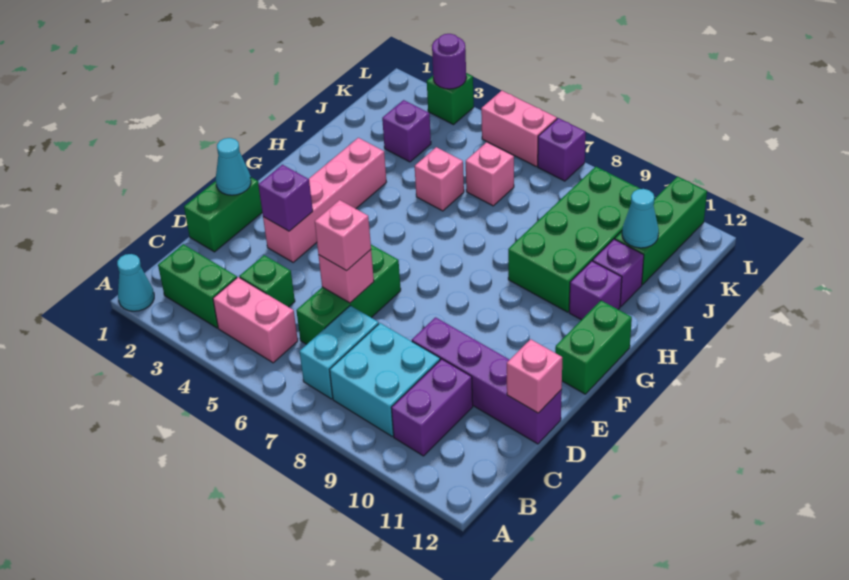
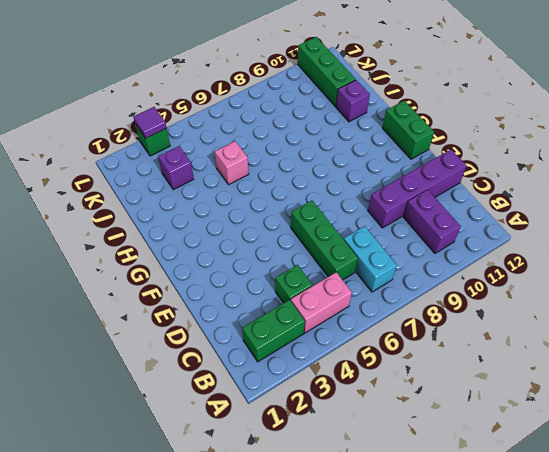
purple 1x1 tile [133,107,166,138] -> purple 1x1 round brick [432,34,466,89]
none -> cyan 1x1 cone [117,254,154,311]
none -> cyan 2x2 brick [330,323,440,436]
none -> green 1x2 brick [184,177,262,252]

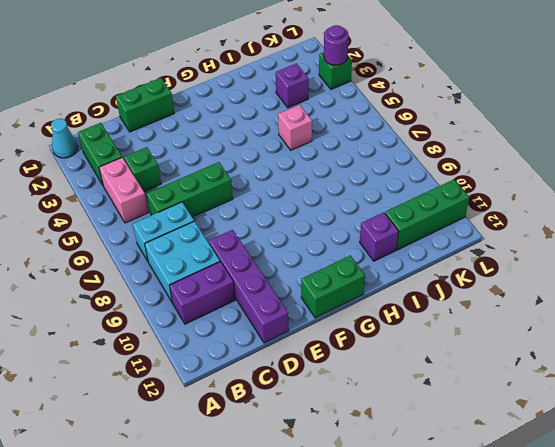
none -> pink 1x4 brick [263,138,386,262]
none -> green 2x4 brick [508,167,655,312]
none -> purple 1x1 brick [569,261,622,320]

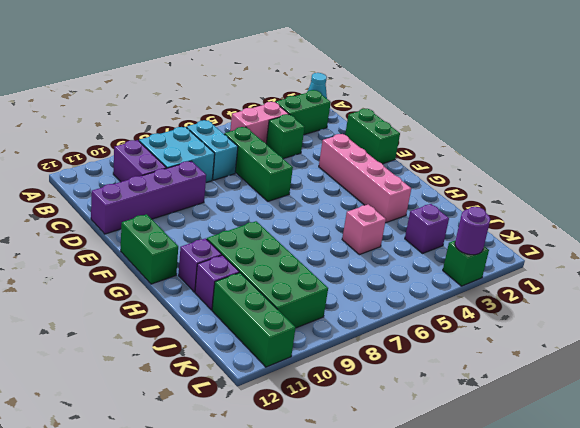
none -> pink 1x1 brick [466,142,514,206]
none -> pink 1x2 brick [481,91,557,166]
none -> purple 1x1 brick [538,118,586,181]

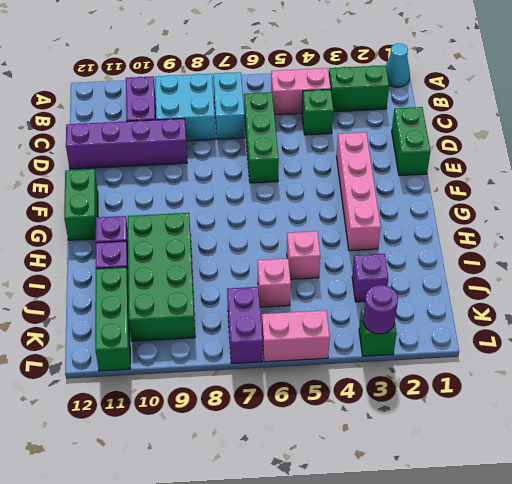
purple 1x2 brick [227,287,263,364] -> purple 1x1 brick [538,118,586,181]
none -> pink 1x1 brick [318,250,374,303]
none -> pink 1x1 brick [507,339,562,413]
none -> cyan 1x1 cone [216,138,251,195]

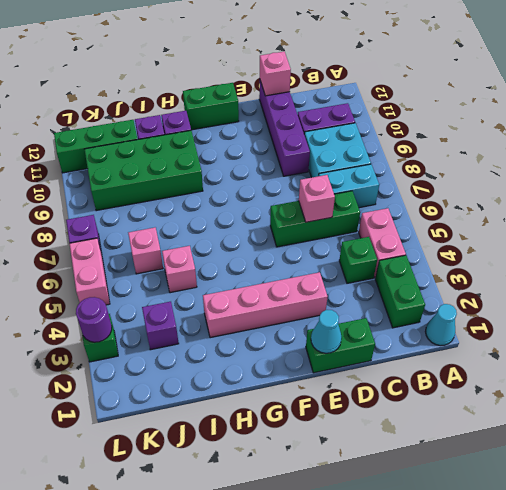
none -> purple 1x1 brick [258,165,313,231]
none -> cyan 1x1 cone [622,189,659,248]
none -> pink 1x1 brick [315,200,371,271]

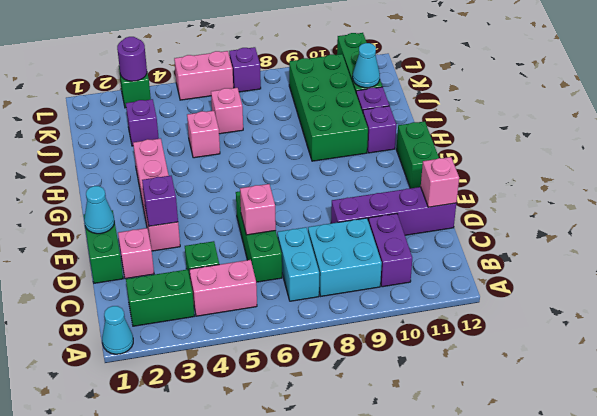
pink 1x1 brick [118,228,154,279] -> pink 1x1 brick moved to [315,200,371,271]

